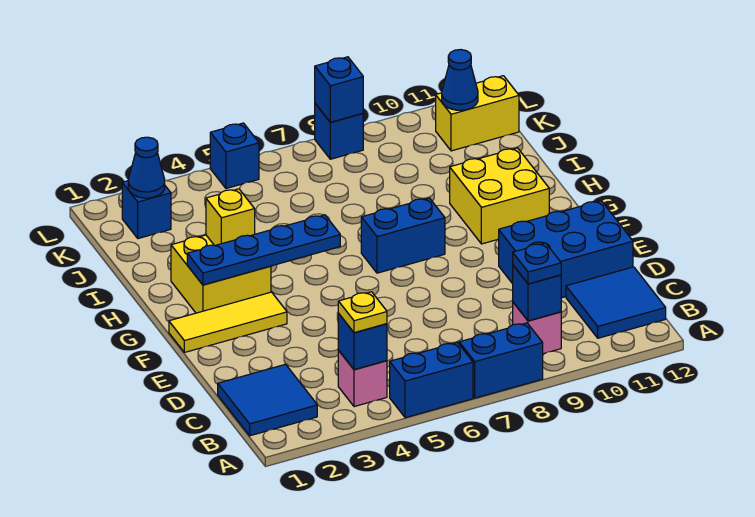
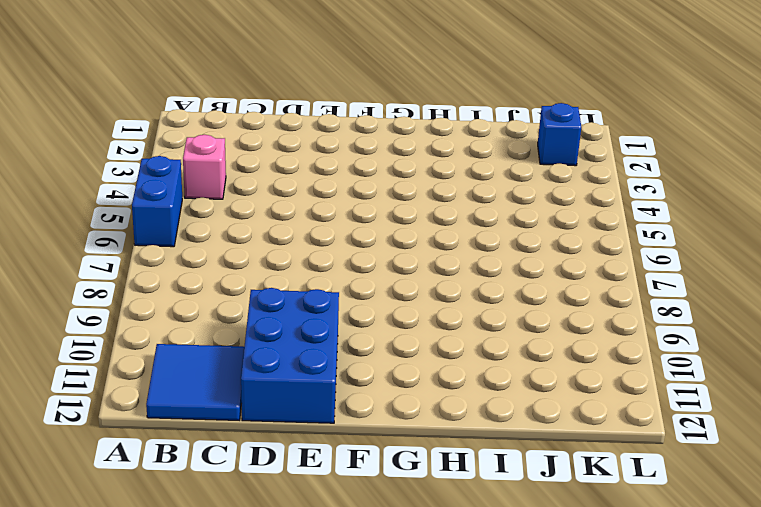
none -> blue 1x2 brick [459,323,543,398]
none -> blue 2x2 tile [218,364,317,436]
none -> pink 1x1 brick [513,302,561,354]

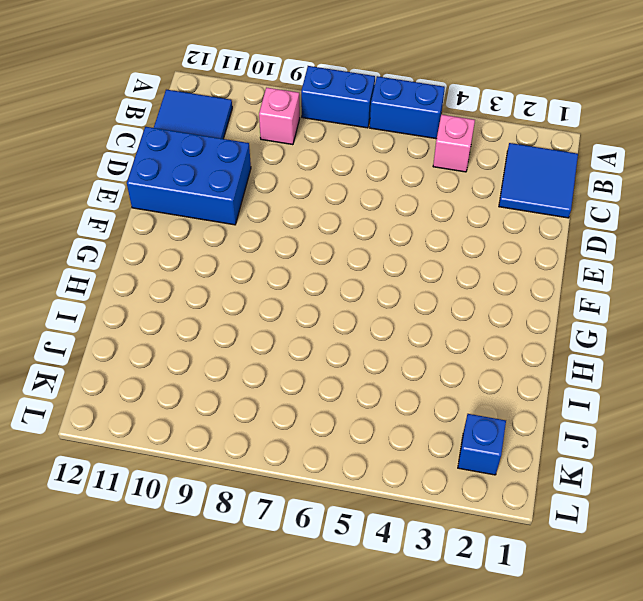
none -> yellow 1x3 tile [169,292,287,352]
none -> yellow 2x2 brick [171,235,271,313]
none -> blue 1x2 brick [361,198,445,273]

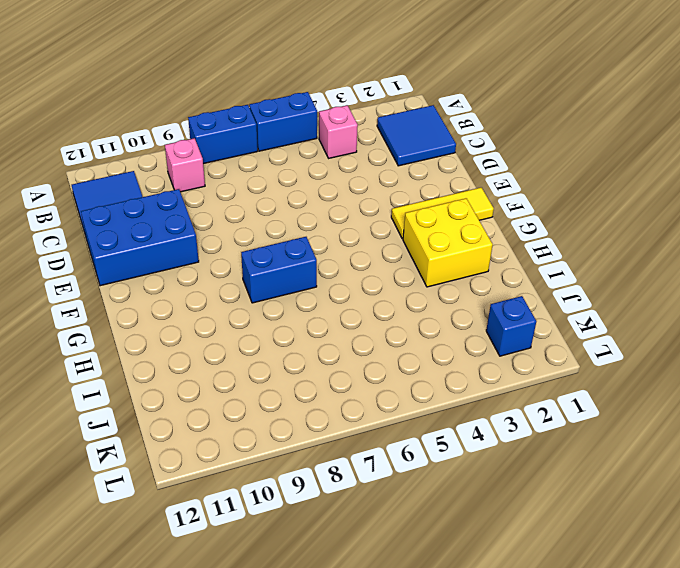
none -> yellow 2x2 brick [450,148,549,244]
none -> yellow 1x2 brick [436,76,519,151]
none -> blue 1x1 brick [210,123,259,188]

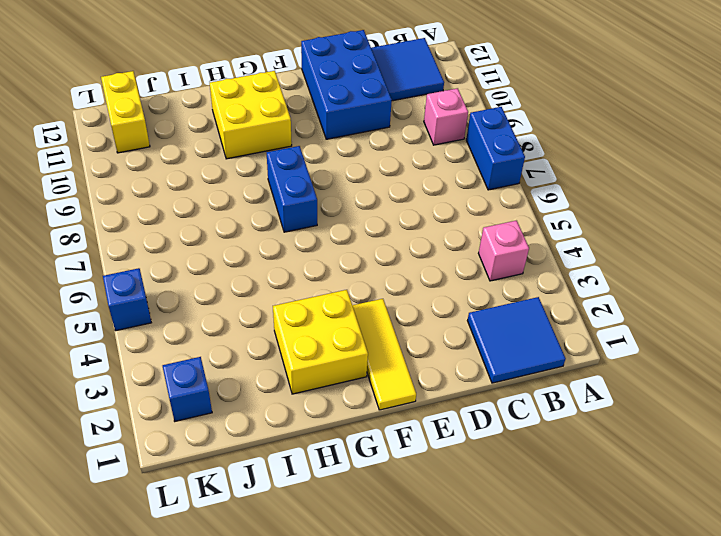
none -> blue 1x2 brick [390,342,473,418]
none -> blue 1x1 brick [315,104,363,159]
none -> blue 1x1 brick [338,314,387,370]

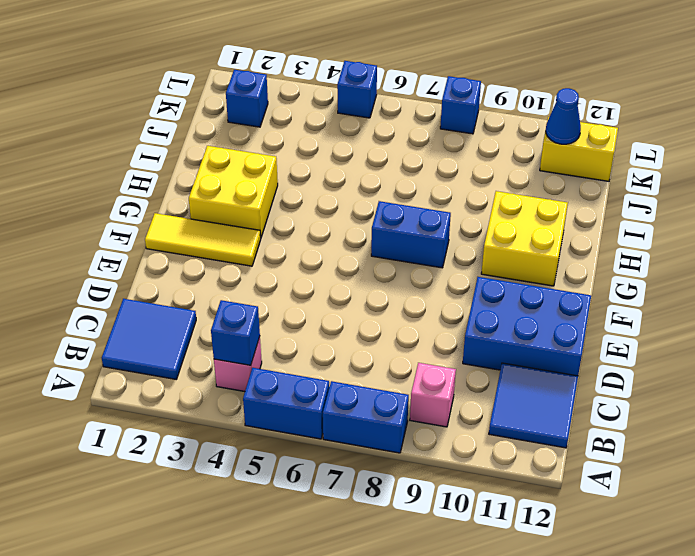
none -> blue 1x1 brick [513,265,561,321]
none -> blue 1x4 plate [187,215,340,285]
none -> yellow 1x1 brick [206,189,255,246]

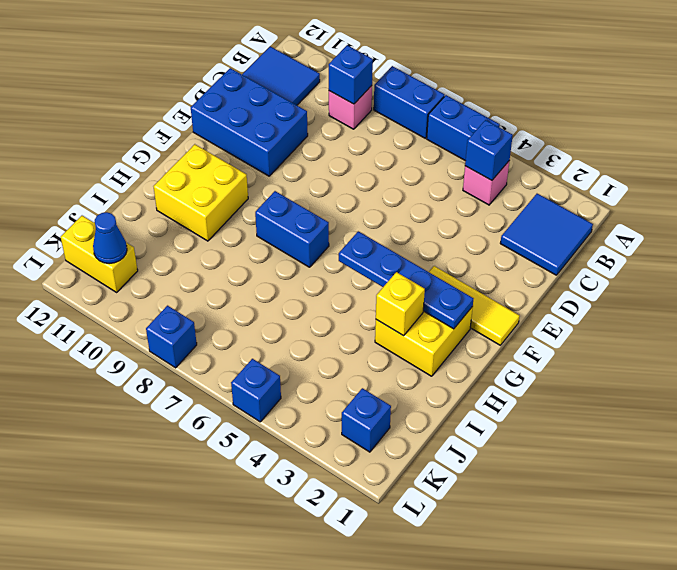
none -> blue 1x1 cone [128,137,165,198]
none -> blue 1x1 brick [315,57,363,122]
none -> yellow 1x1 plate [338,292,387,333]

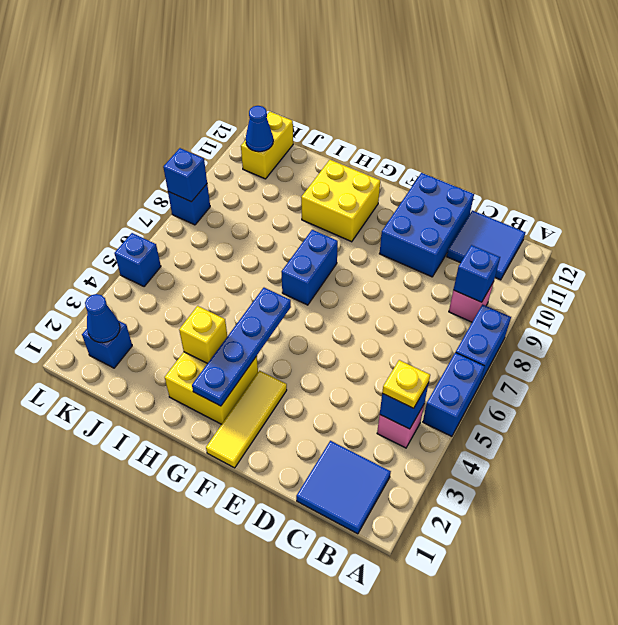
none -> blue 1x1 plate [513,243,561,284]

